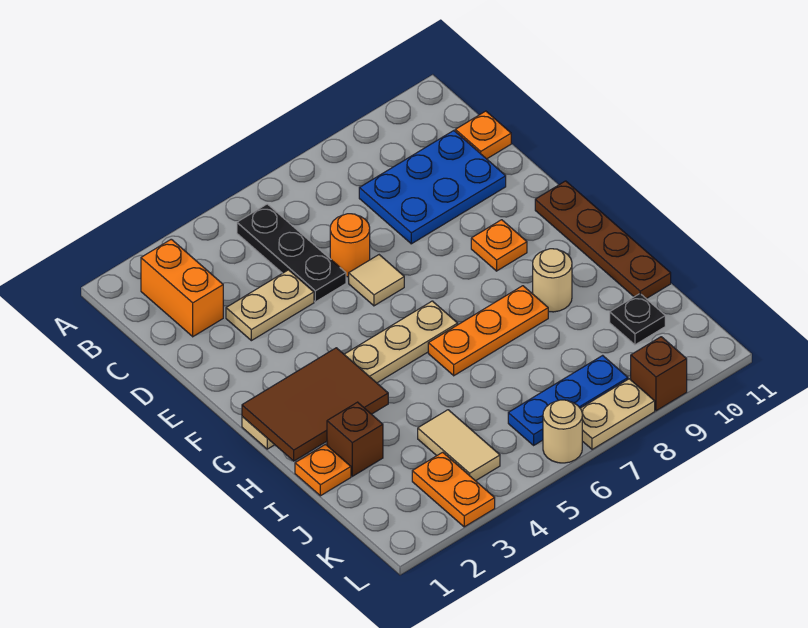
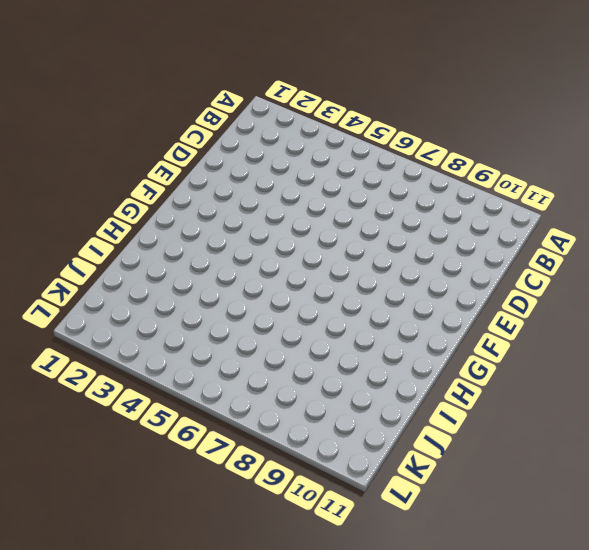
none -> orange 1x2 brick [141,239,223,337]
none -> black 1x3 plate [237,204,346,302]
none -> blue 2x3 plate [359,131,506,244]

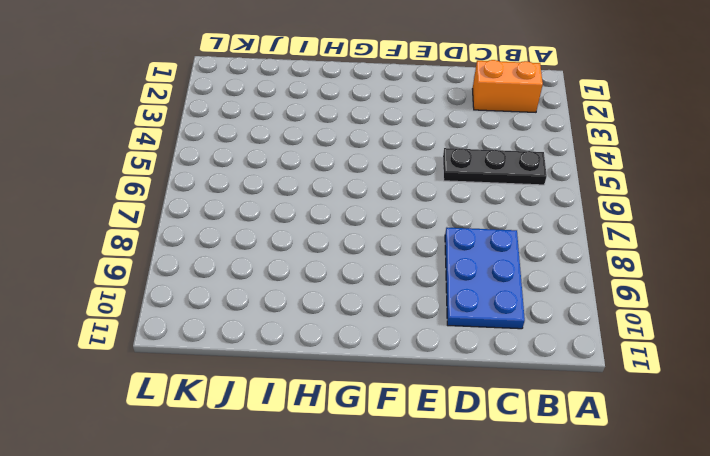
none -> orange 1x1 plate [455,111,511,159]
none -> tan 1x2 plate [226,270,314,341]
none -> orange 1x1 round brick [330,214,370,277]

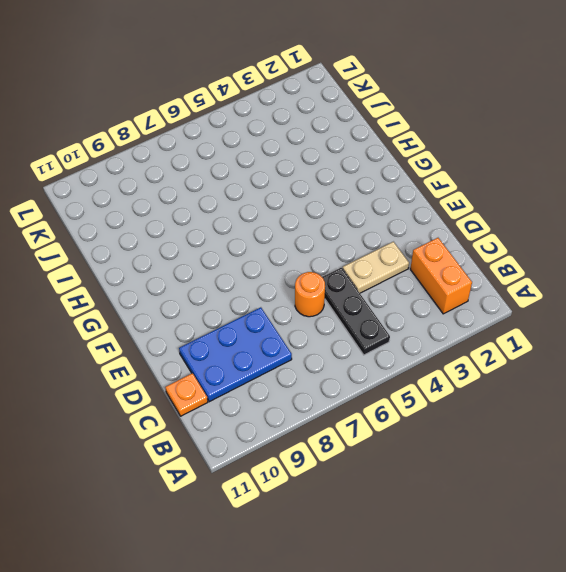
none -> tan 1x1 tile [349,255,404,306]
none -> orange 1x1 plate [471,220,527,271]
none -> brown 1x4 plate [535,181,671,299]

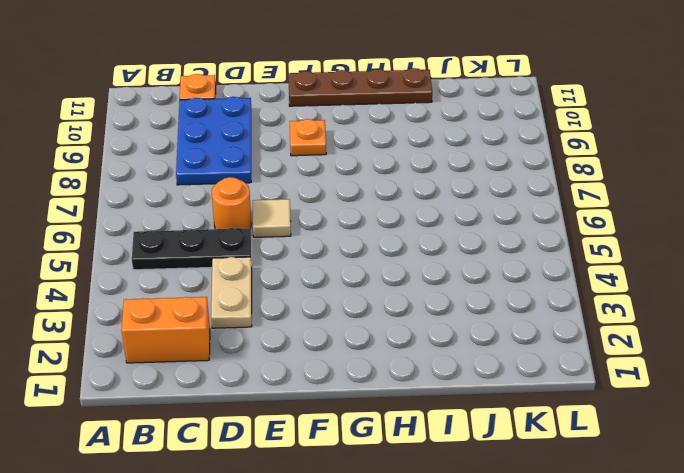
none -> tan 1x6 plate [242,301,458,449]
none -> orange 1x3 plate [428,286,548,376]
none -> tan 1x1 round brick [533,249,572,312]

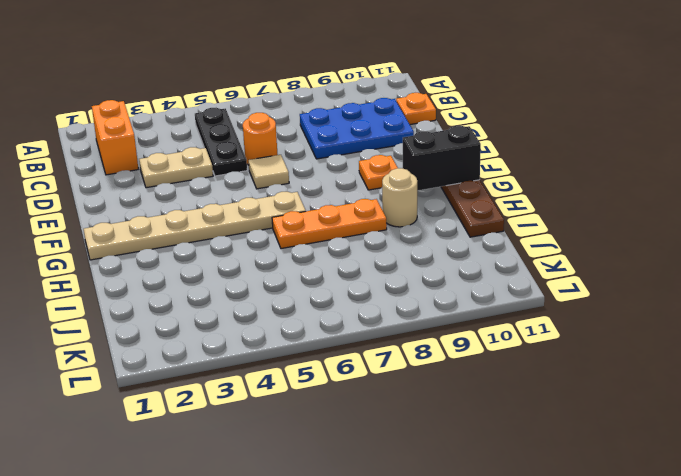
black 1x2 brick [403,126,481,191] -> none
none -> orange 1x1 plate [295,445,351,496]
none -> brown 1x1 brick [327,402,383,476]
none -> tan 1x2 tile [418,410,500,481]

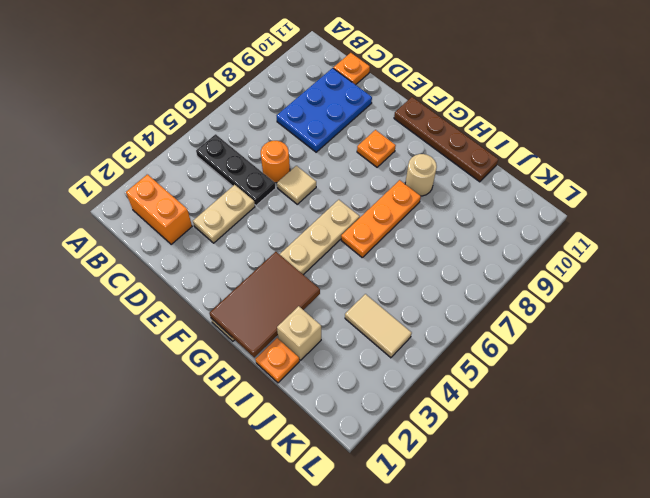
tan 1x1 brick [277,306,321,360] -> brown 1x1 brick [327,402,383,476]
none -> black 1x1 plate [610,294,665,345]
none -> orange 1x2 plate [412,452,495,527]
none -> blue 1x3 plate [508,355,628,445]

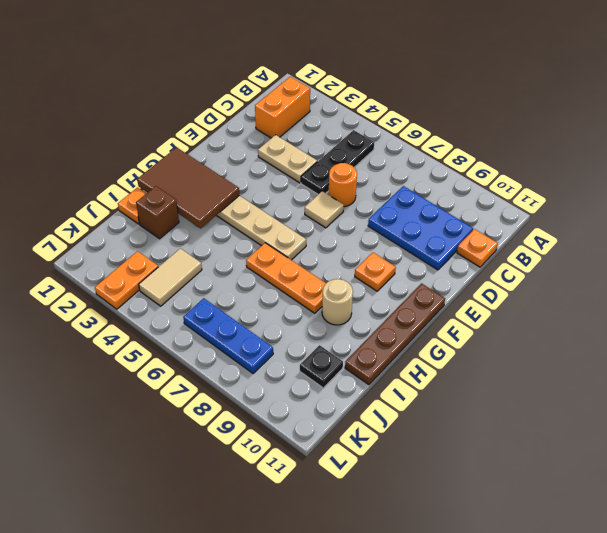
none -> tan 1x1 round brick [543,400,582,463]
none -> tan 1x2 plate [580,379,655,449]
none -> brown 1x1 brick [631,337,687,411]

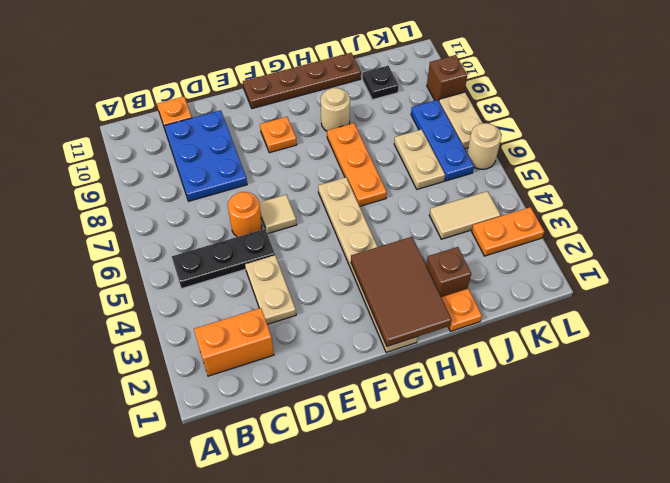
tan 1x2 plate [394,129,445,189] -> none

